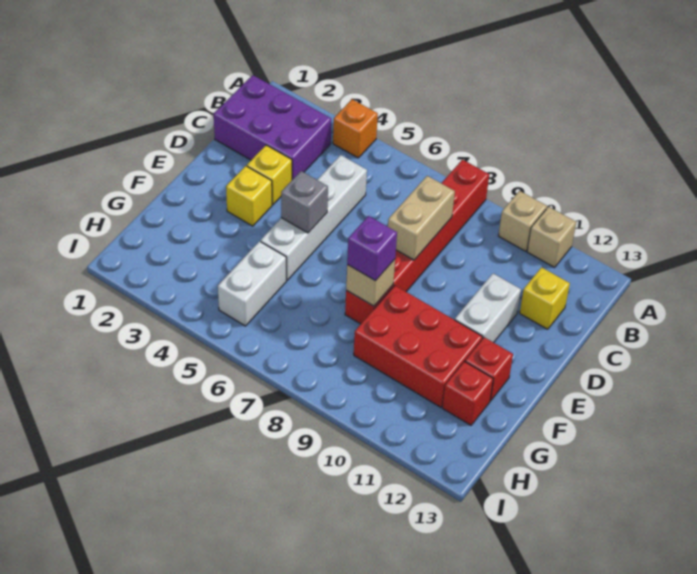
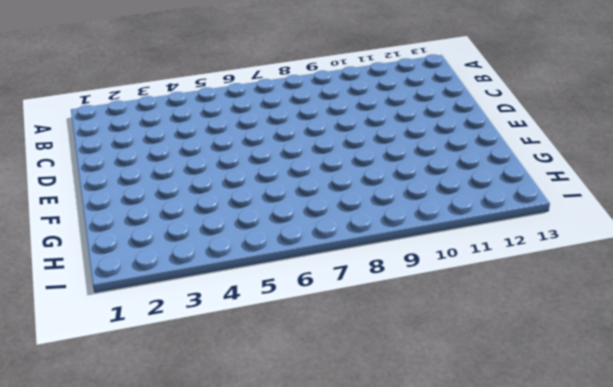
none -> orange 1x1 brick [333,99,378,158]
none -> red 1x6 brick [345,160,489,324]
none -> tan 1x1 brick [498,191,547,251]

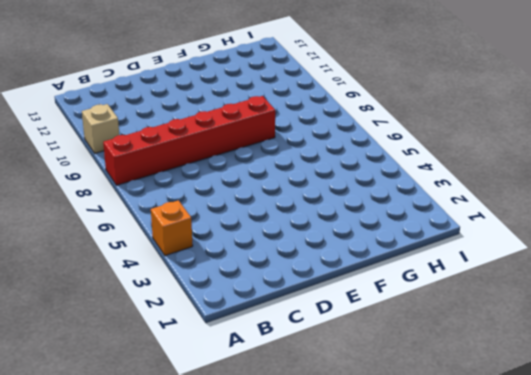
none -> tan 1x1 brick [527,207,576,267]
none -> purple 2x3 brick [214,75,331,180]
none -> white 1x4 brick [260,155,367,280]

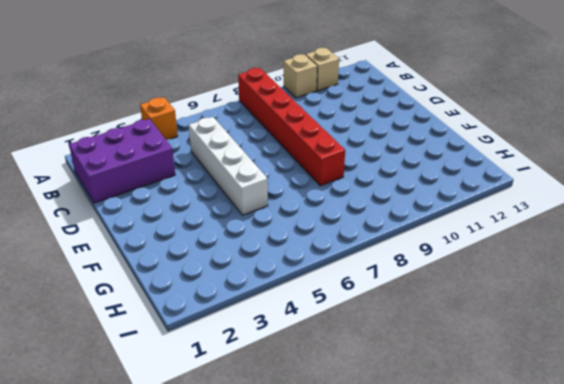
none -> yellow 1x1 brick [520,267,570,329]
none -> yellow 1x1 brick [247,145,292,205]
none -> white 1x2 brick [455,274,521,343]

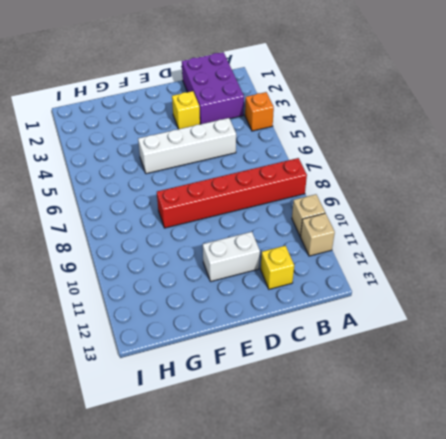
none -> yellow 1x1 brick [226,166,272,226]
none -> red 2x3 brick [354,286,482,407]
none -> red 1x1 brick [465,337,513,401]

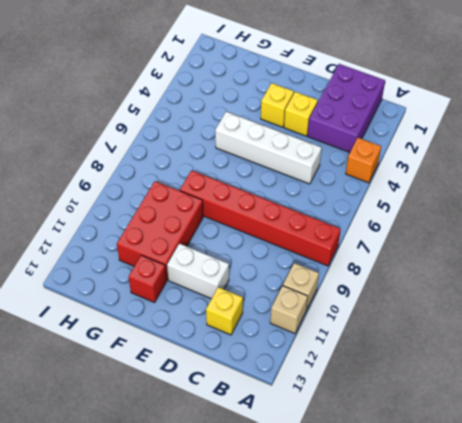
none -> white 1x2 brick [218,241,286,326]
none -> red 1x1 brick [442,361,493,425]
none -> tan 1x2 brick [388,176,455,260]

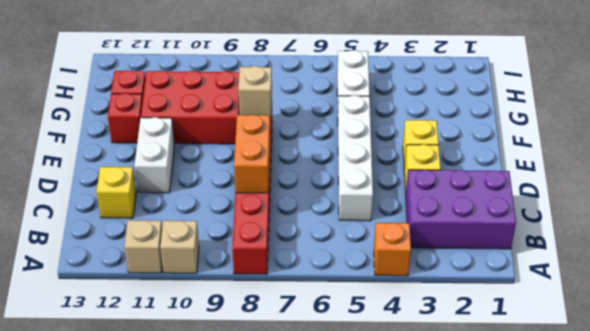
orange 1x2 brick [234,115,270,193] -> tan 1x2 brick [388,176,455,260]
none -> grey 1x1 brick [281,171,328,233]
none -> purple 1x1 brick [347,216,397,281]

